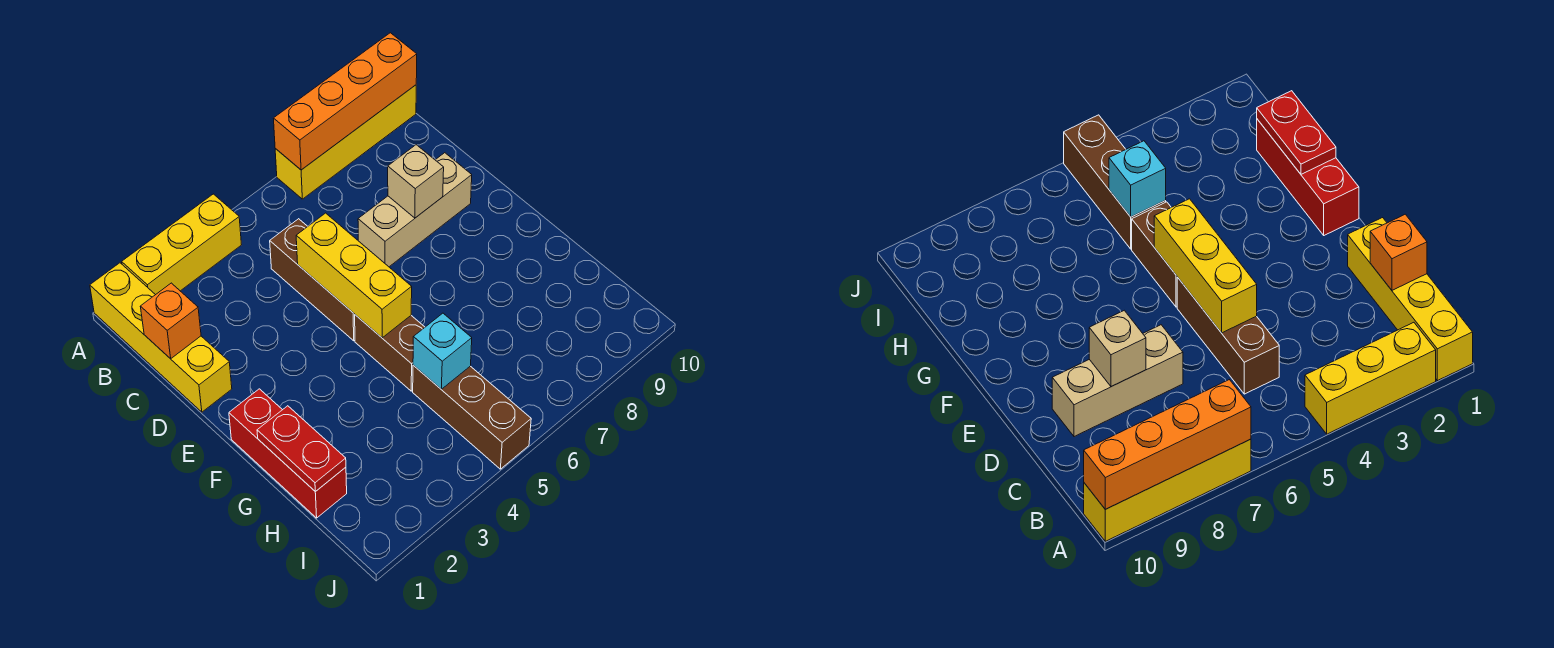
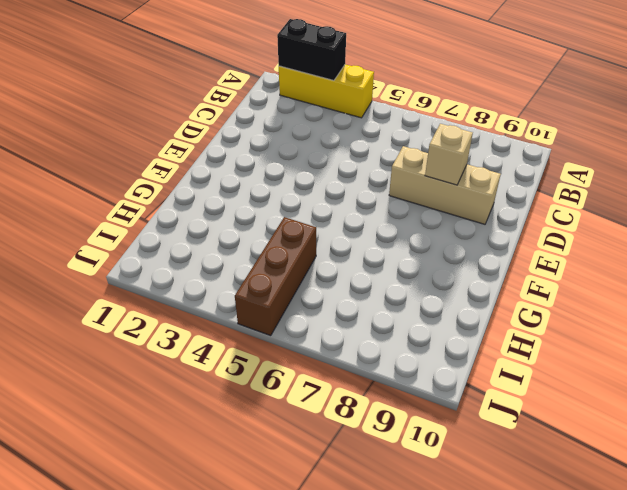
black 1x2 brick [277,19,346,81] -> none
none -> yellow 1x4 brick [90,263,232,412]
none -> yellow 1x4 brick [275,85,416,199]
none -> brown 1x3 brick [270,219,355,341]

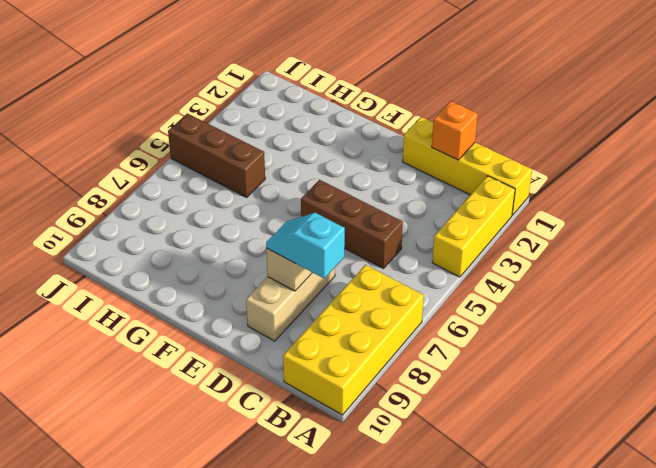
yellow 2x4 brick [283,265,424,415] -> yellow 1x4 brick [275,85,416,199]
cyan 1x2 slope [266,213,345,278] -> none
none -> red 1x3 brick [229,389,347,518]
none -> brown 1x2 brick [355,315,425,391]
none -> orange 1x4 brick [273,33,417,170]

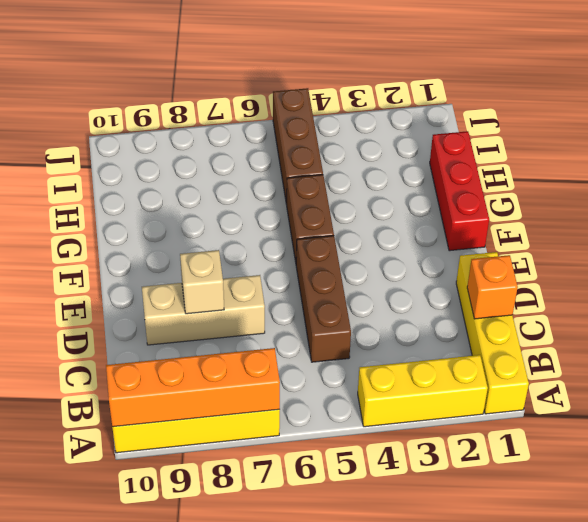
none -> yellow 1x3 brick [296,213,412,338]
none -> red 1x2 plate [257,406,346,492]
none -> cyan 1x1 brick [413,313,472,389]

